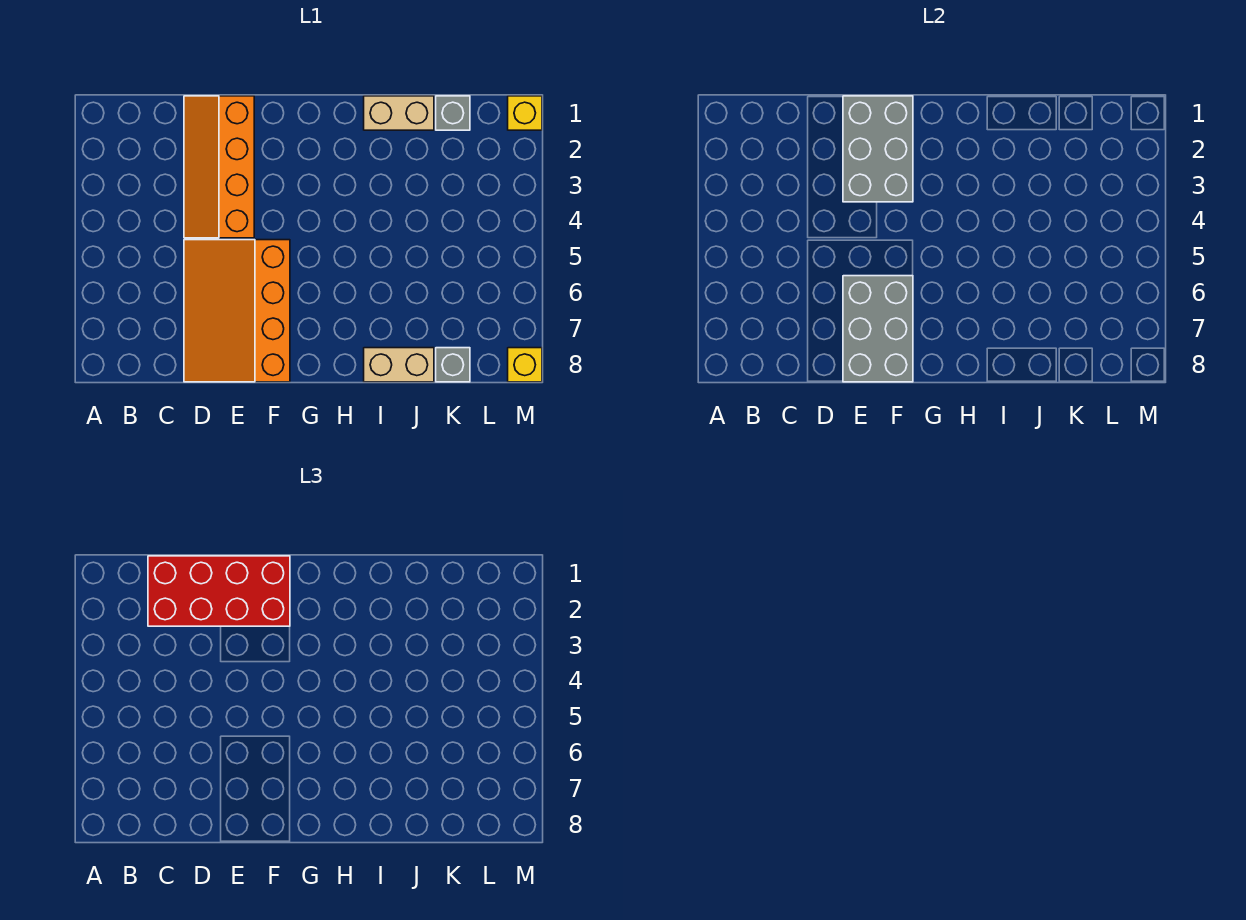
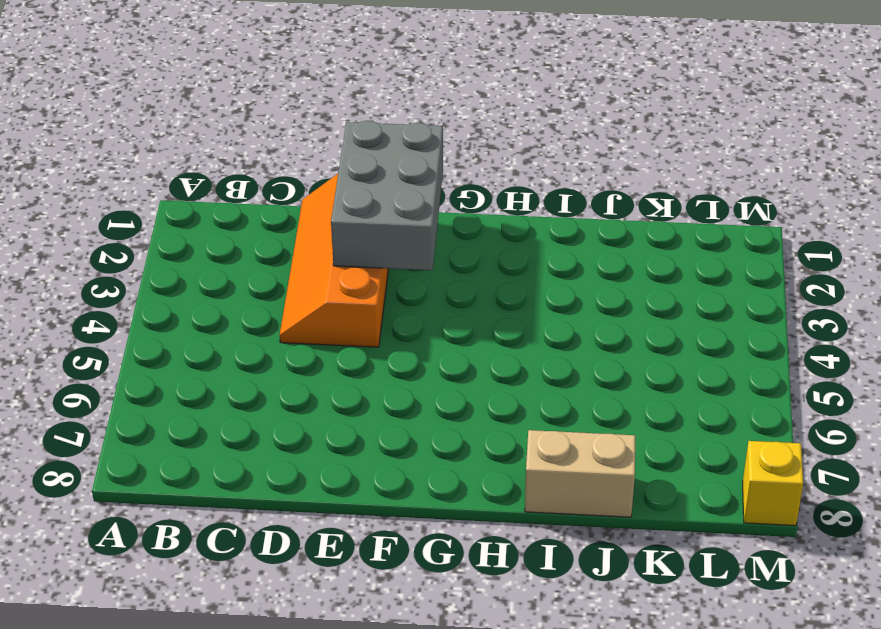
none -> orange 3x4 slope [184,240,290,382]
none -> tan 1x2 brick [364,96,434,130]

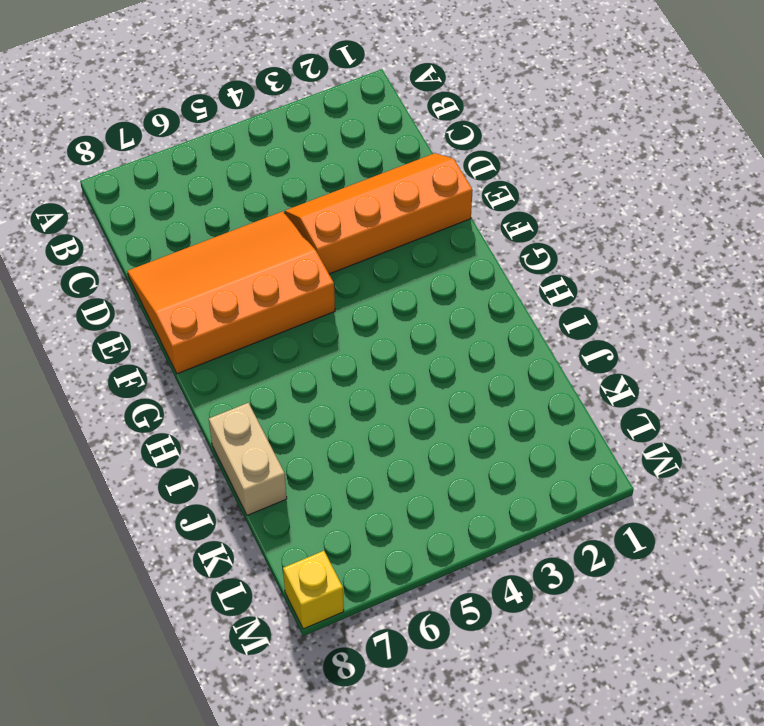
none -> tan 1x2 brick [364,96,434,130]
none -> grey 1x1 brick [436,96,470,130]

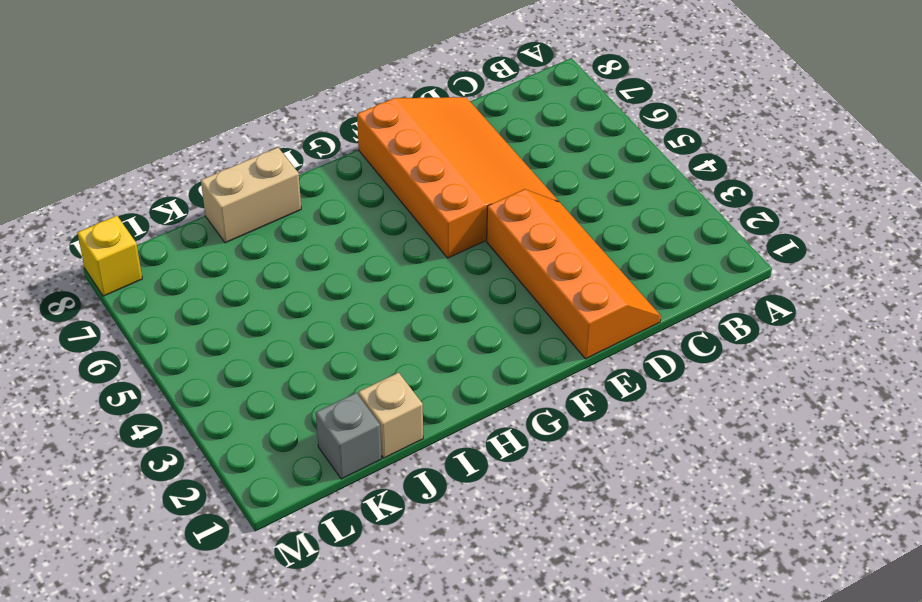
tan 1x1 brick [359,373,423,458] -> tan 1x2 brick [364,96,434,130]
none -> grey 1x1 brick [436,348,470,382]
none -> yellow 1x1 brick [508,96,542,130]

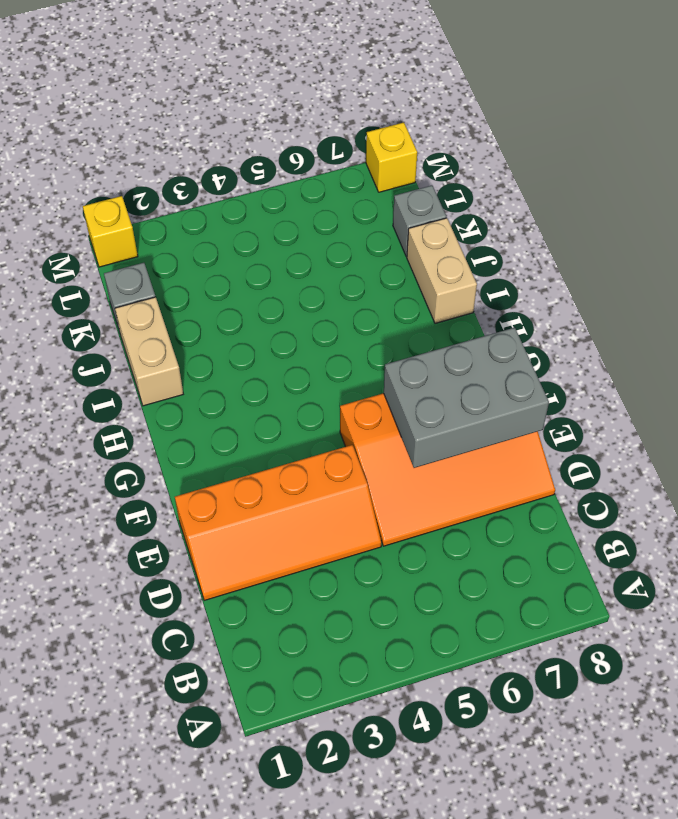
none -> grey 2x3 brick [843,96,913,202]
none -> red 2x4 brick [148,556,290,626]

